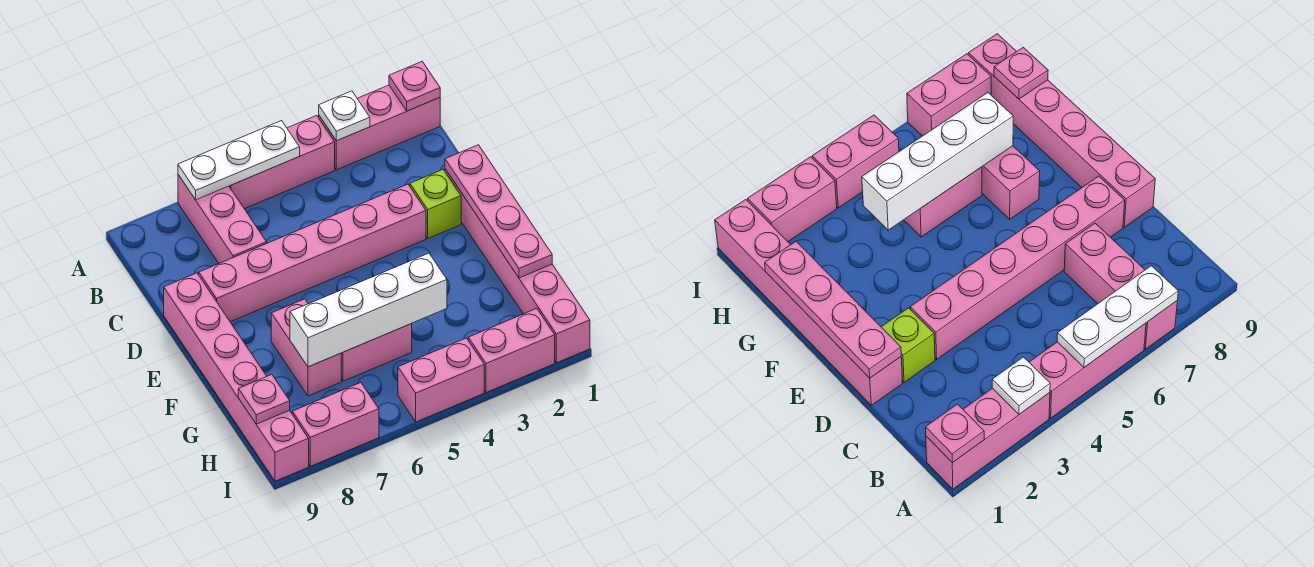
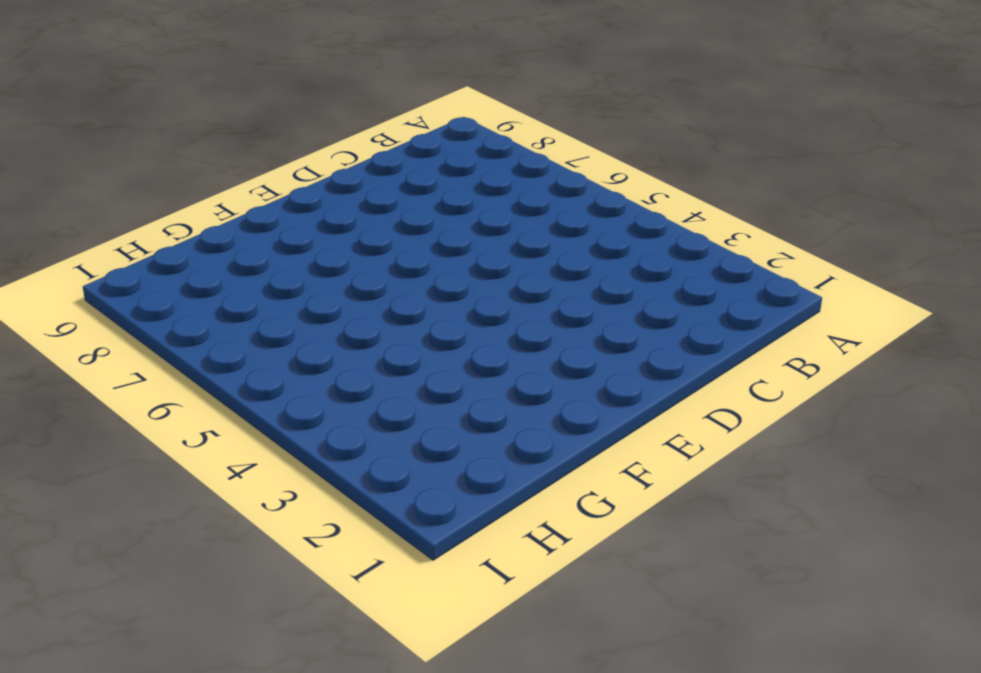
none -> pink 1x3 brick [319,85,440,170]
none -> pink 1x3 brick [229,116,335,209]
none -> pink 1x3 brick [178,175,267,263]

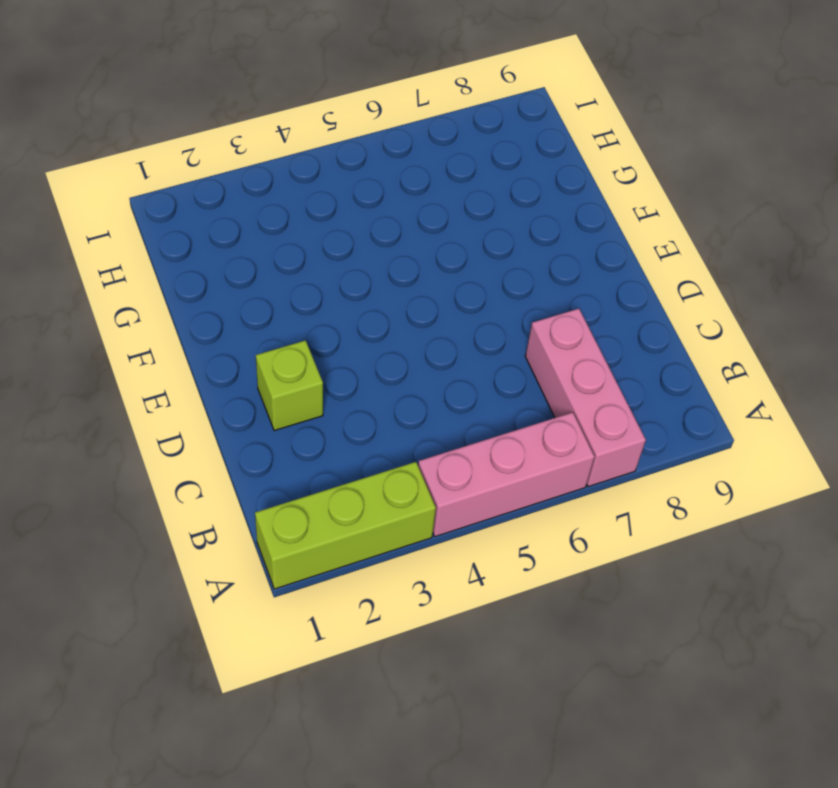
lime 1x3 brick [255,462,436,589] -> pink 1x3 brick [319,85,440,170]
none -> pink 1x6 brick [445,169,590,363]
none -> pink 1x6 brick [199,184,426,322]
none -> pink 1x6 brick [164,273,309,481]

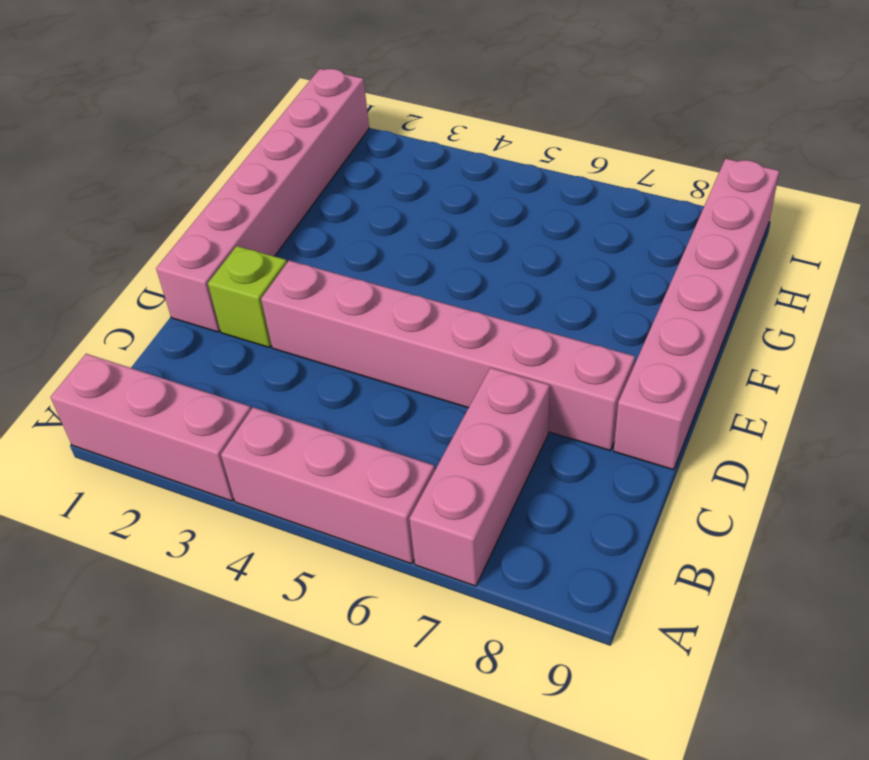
none -> pink 1x2 brick [271,299,341,396]
none -> pink 1x2 brick [341,324,412,381]
none -> pink 1x2 brick [468,308,555,392]

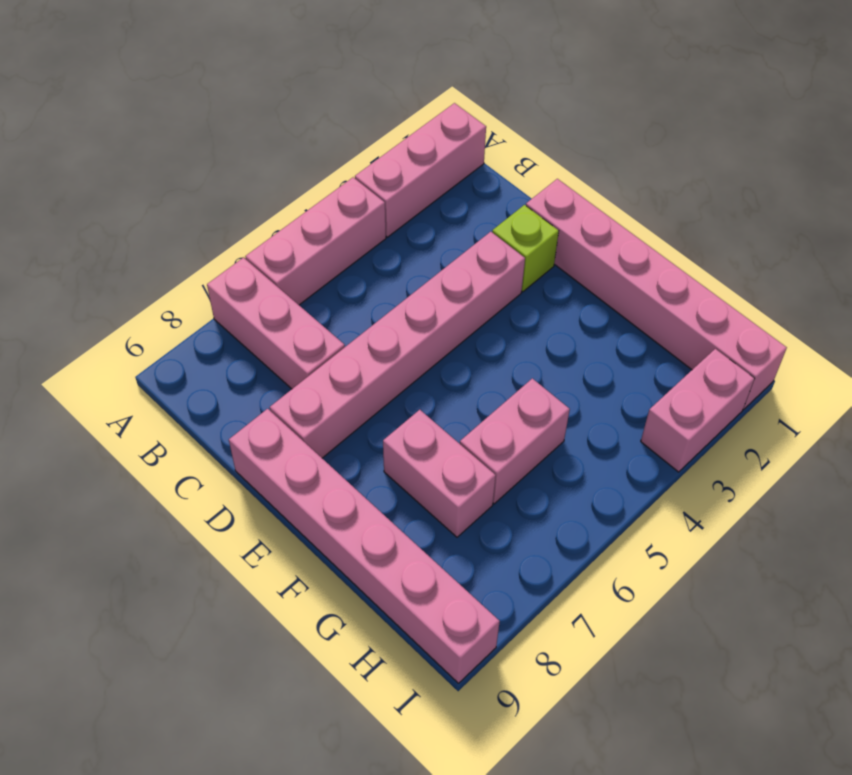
none -> pink 1x2 brick [398,338,484,422]
none -> pink 1x2 brick [292,383,379,466]
none -> pink 1x1 plate [389,62,440,111]

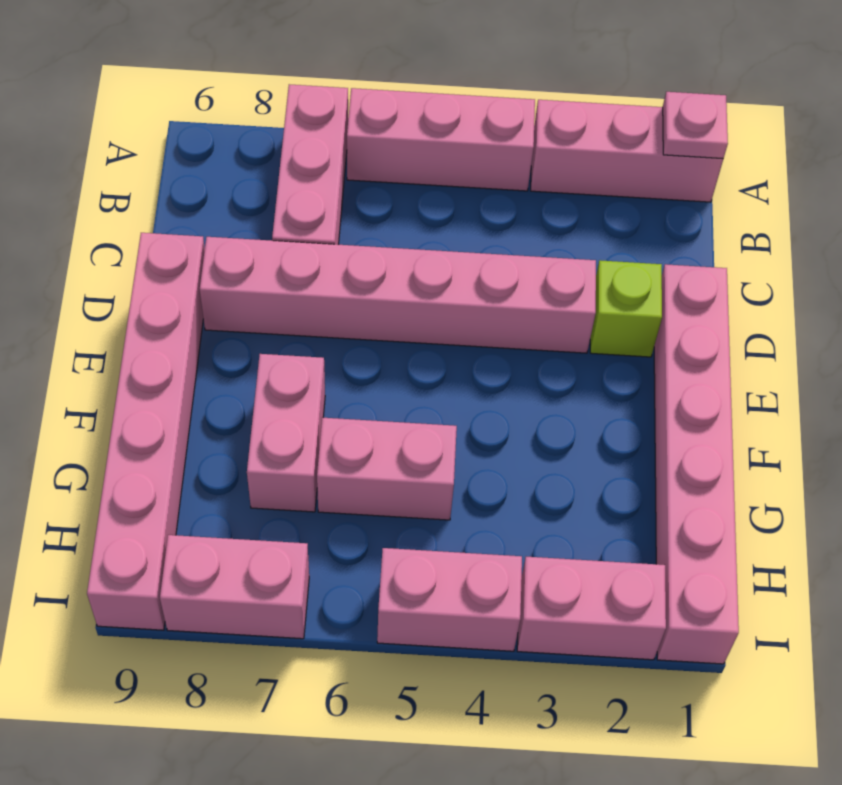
none -> white 1x1 plate [319,91,370,141]
none -> white 1x3 plate [178,121,300,200]
none -> pink 1x4 plate [445,145,552,278]

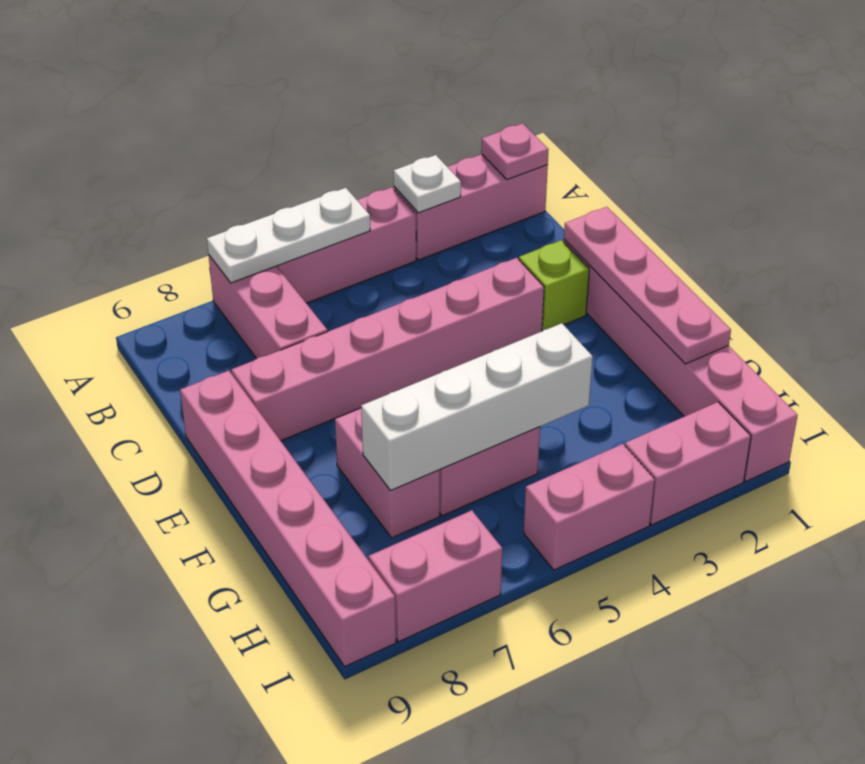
none -> pink 1x1 plate [238,375,290,424]

